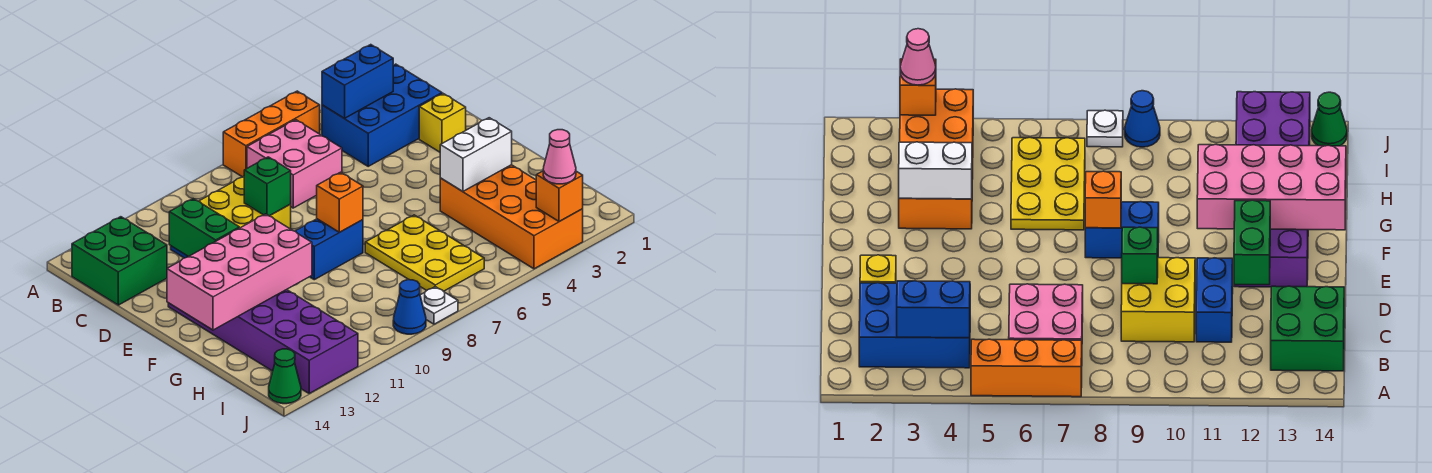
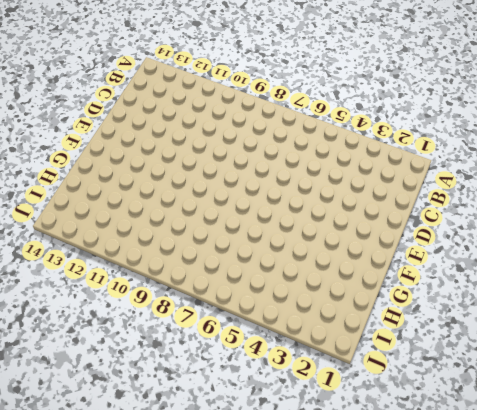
none -> orange 1x3 brick [223,91,320,177]
none -> blue 2x3 brick [322,64,442,166]
none -> pink 2x2 brick [247,120,342,208]

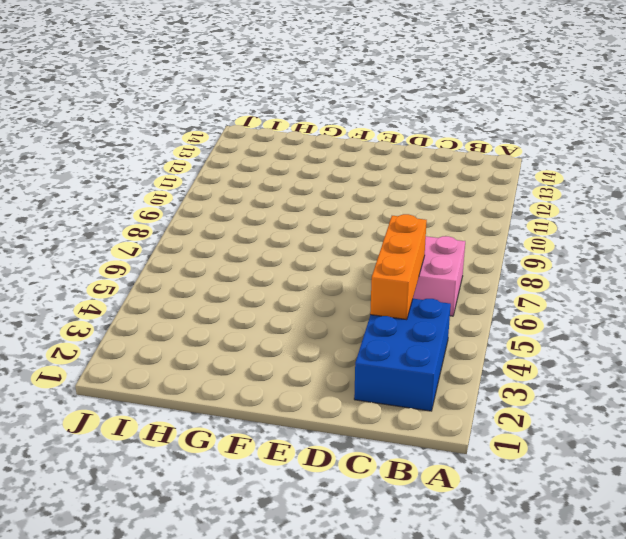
orange 1x3 brick [370,214,427,320] -> orange 1x3 brick moved to [223,91,320,177]
none -> green 2x2 brick [72,217,167,305]
none -> yellow 2x2 brick [199,176,291,229]
none -> blue 1x2 brick [1196,258,1233,342]

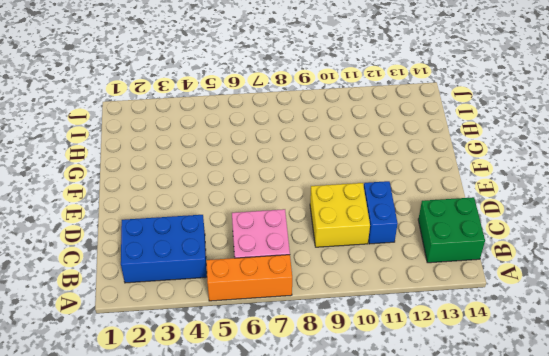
none -> yellow 1x1 brick [419,94,466,152]
none -> purple 2x6 brick [168,290,358,393]
none -> blue 1x2 brick [295,219,363,280]

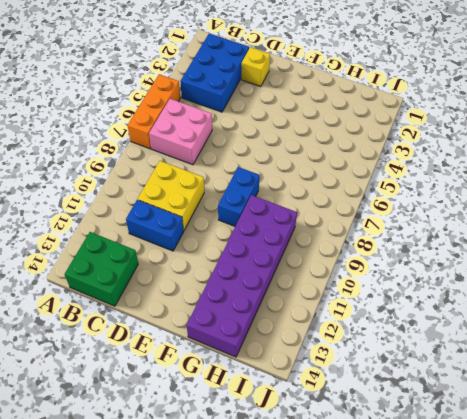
purple 2x6 brick [187,195,297,357] -> purple 2x6 brick turned to [168,290,358,393]
none -> orange 2x4 brick [440,165,583,269]
none -> yellow 2x3 plate [365,215,484,291]
none -> white 1x1 plate [420,287,458,324]

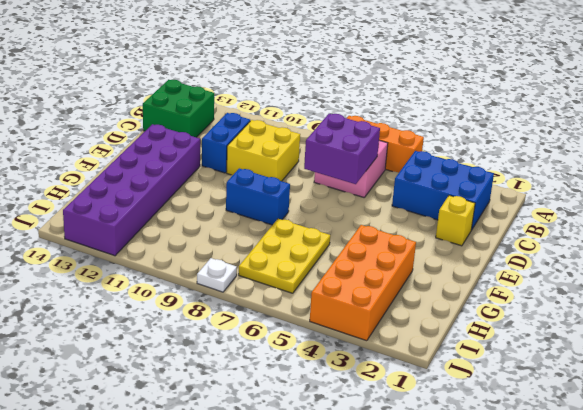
purple 2x2 brick [304,114,380,184] -> none
none -> blue 1x1 cone [393,280,426,334]
none -> green 1x1 cone [269,349,301,404]
none -> blue 1x2 brick [322,45,393,118]

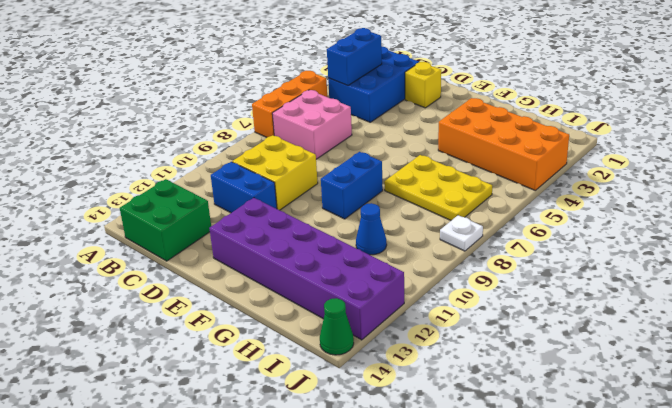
blue 1x1 cone [356,203,387,255] -> blue 1x1 cone moved to [393,280,426,334]
none -> green 1x1 brick [244,157,291,216]
none -> green 1x2 brick [169,199,239,257]
none -> orange 1x1 brick [317,172,363,232]

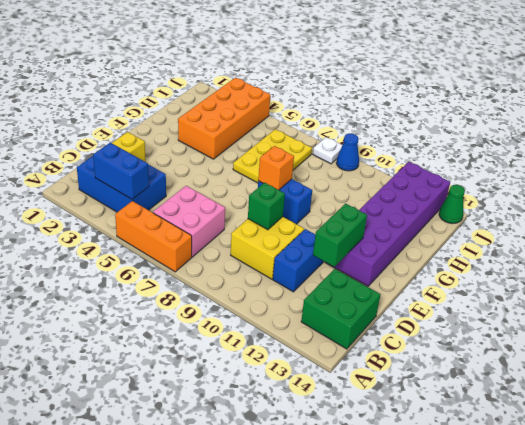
none -> pink 2x4 brick [167,214,312,330]
none -> white 1x2 brick [440,118,512,191]
none -> orange 1x1 brick [536,171,583,222]

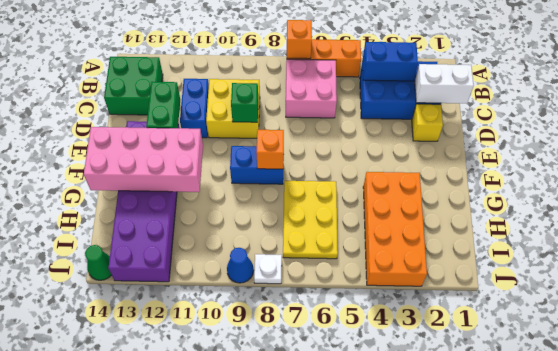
orange 1x1 brick [287,20,312,59] -> orange 1x1 brick moved to [536,171,583,222]
white 1x2 brick [415,64,474,104] -> white 1x2 brick moved to [440,118,512,191]
none -> pink 1x1 cone [543,130,576,184]

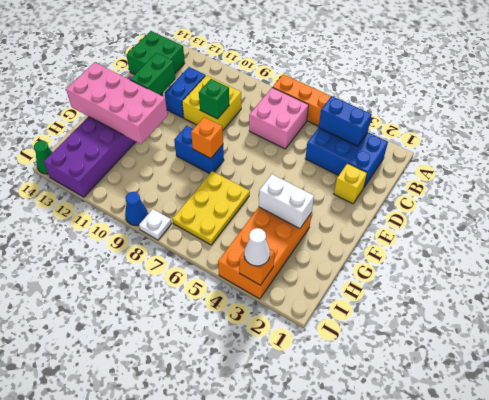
white 1x1 cone [244,228,270,266] -> pink 1x1 cone [543,130,576,184]

